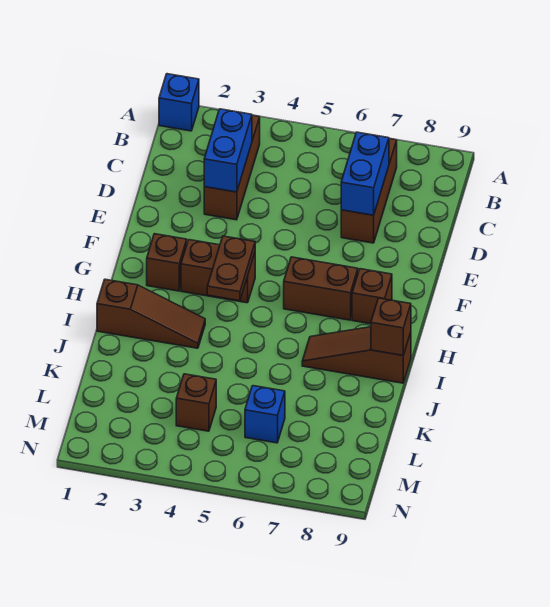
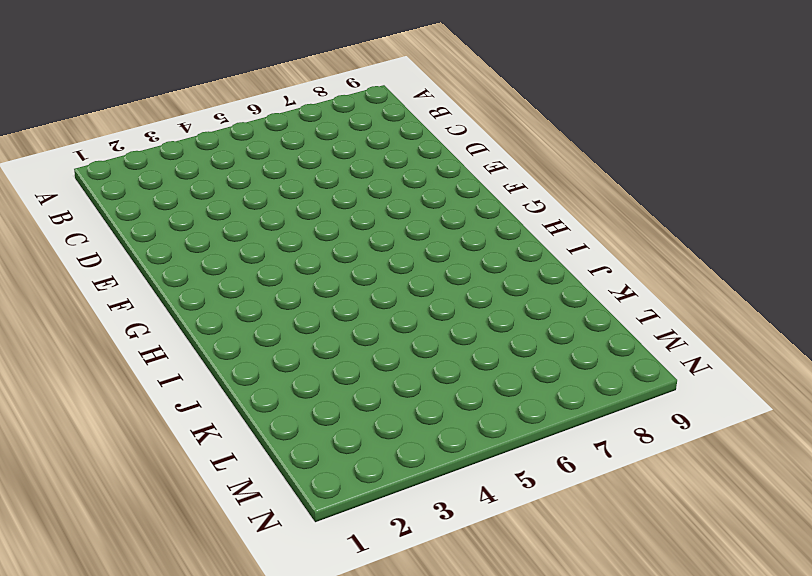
none -> blue 1x1 brick [159,74,199,131]
none -> brown 1x3 brick [204,115,260,220]
none -> brown 1x3 brick [341,139,397,243]

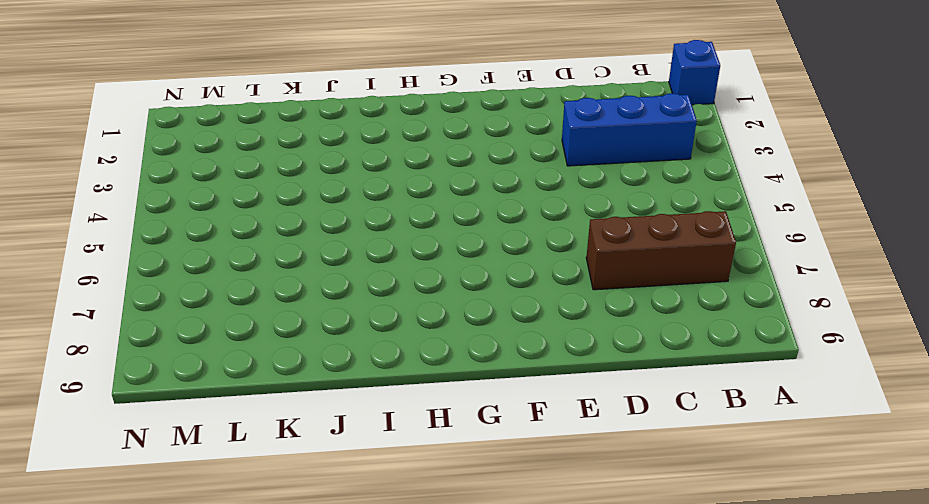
blue 1x3 brick [562,93,697,166] -> brown 1x3 brick [204,115,260,220]
none -> brown 1x1 brick [147,234,187,291]
none -> brown 1x2 brick [181,240,255,303]
none -> brown 1x2 brick [284,257,358,320]

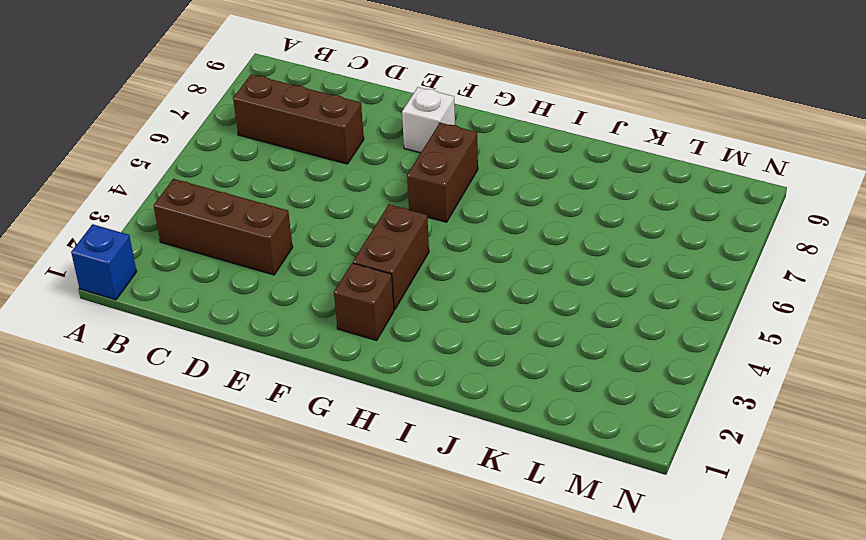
white 1x1 brick [402,87,455,153] -> none
none -> brown 1x1 brick [352,269,392,324]
none -> brown 1x3 slope [97,279,205,348]
none -> brown 1x3 slope [302,327,411,383]

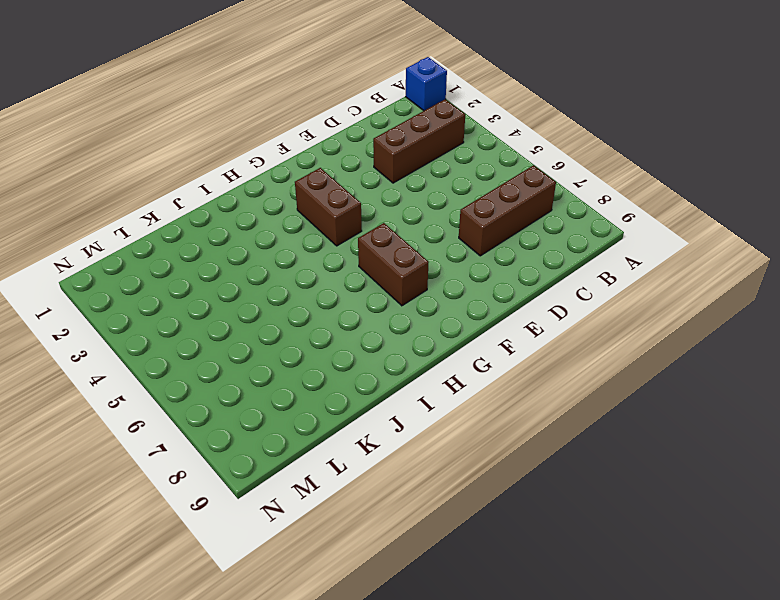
none -> brown 1x1 brick [147,234,187,291]
none -> brown 1x1 brick [352,269,392,324]
none -> brown 1x3 slope [97,279,205,348]

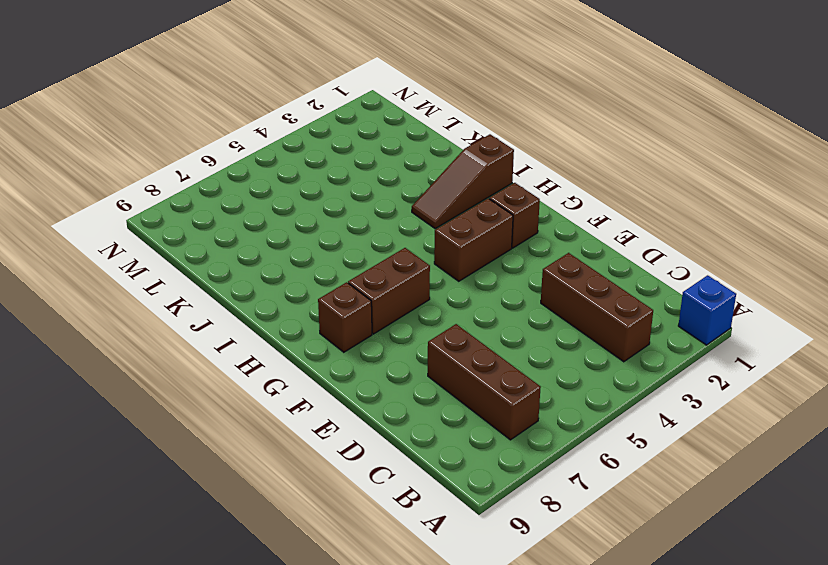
none -> brown 1x3 slope [302,327,411,383]
none -> brown 1x1 brick [176,374,216,431]
none -> blue 1x1 brick [245,386,285,443]

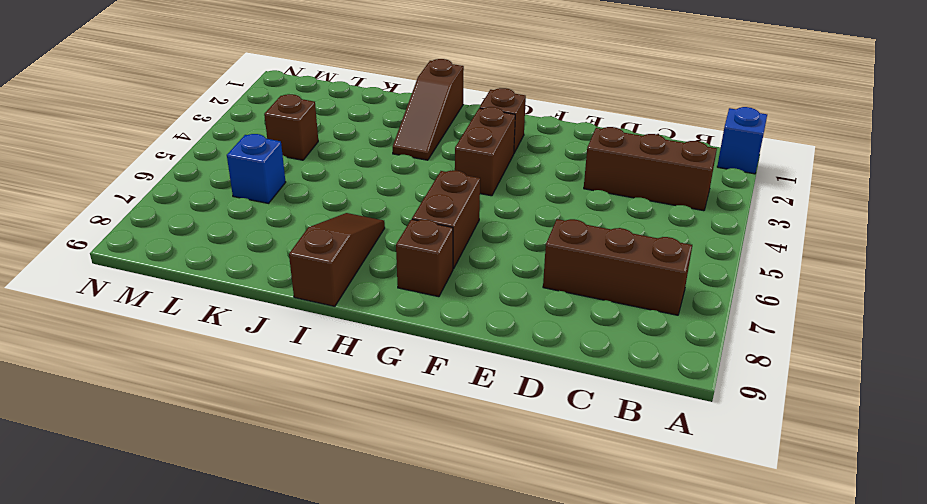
none -> blue 1x2 brick [204,109,252,192]
none -> blue 1x2 brick [341,132,389,215]
none -> brown 1x2 plate [207,236,255,301]

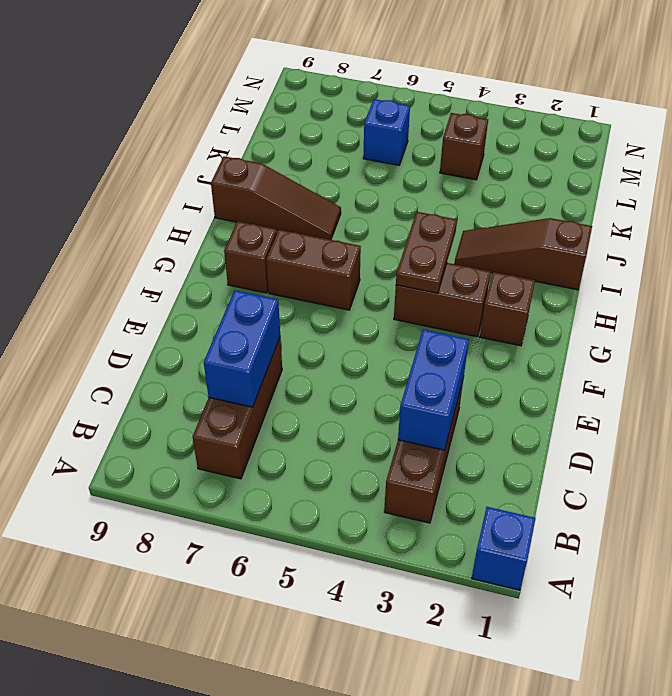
none -> brown 1x1 brick [371,298,411,355]

